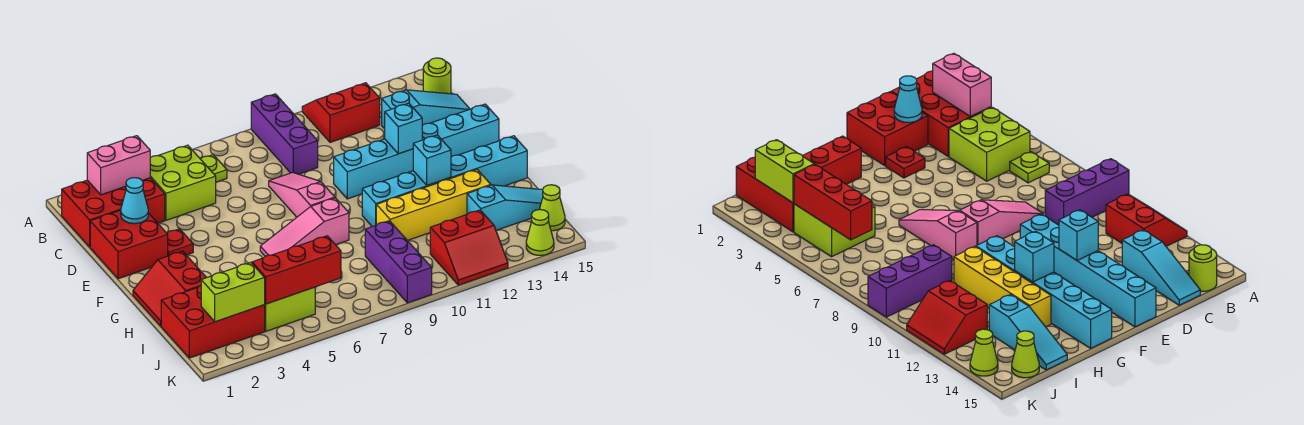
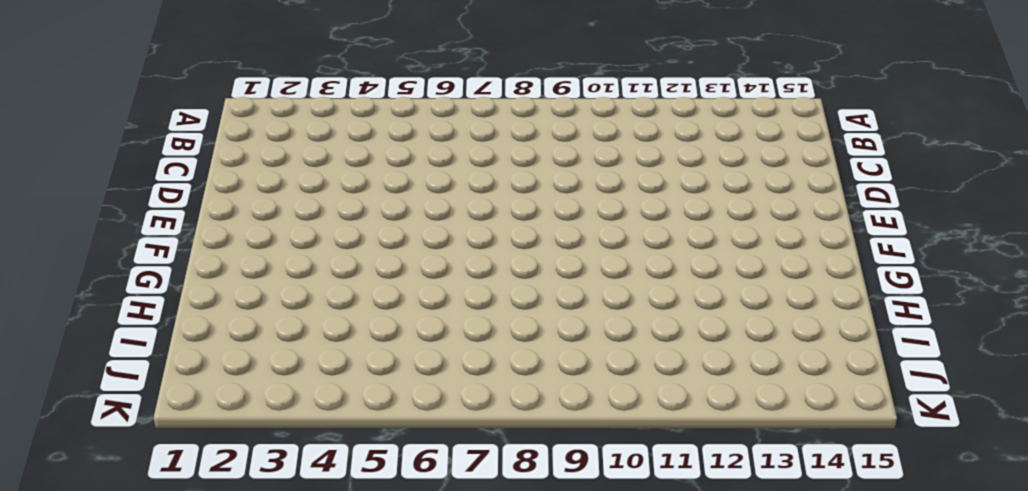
none -> purple 1x3 brick [251,94,318,174]
none -> red 2x2 slope [302,83,380,142]
none -> red 2x3 brick [62,178,165,247]

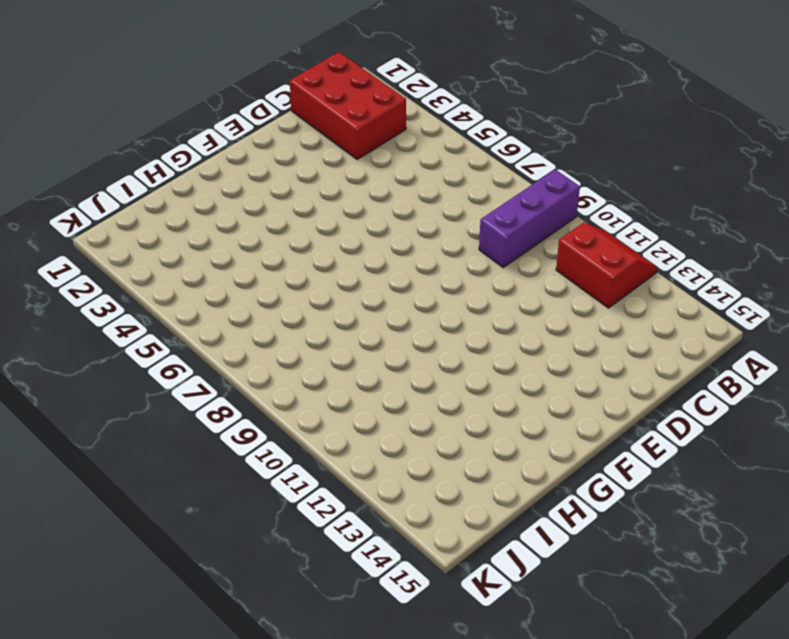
none -> lime 2x2 brick [150,145,216,220]
none -> lime 1x1 plate [201,155,227,182]
none -> lime 1x1 round brick [423,58,451,94]

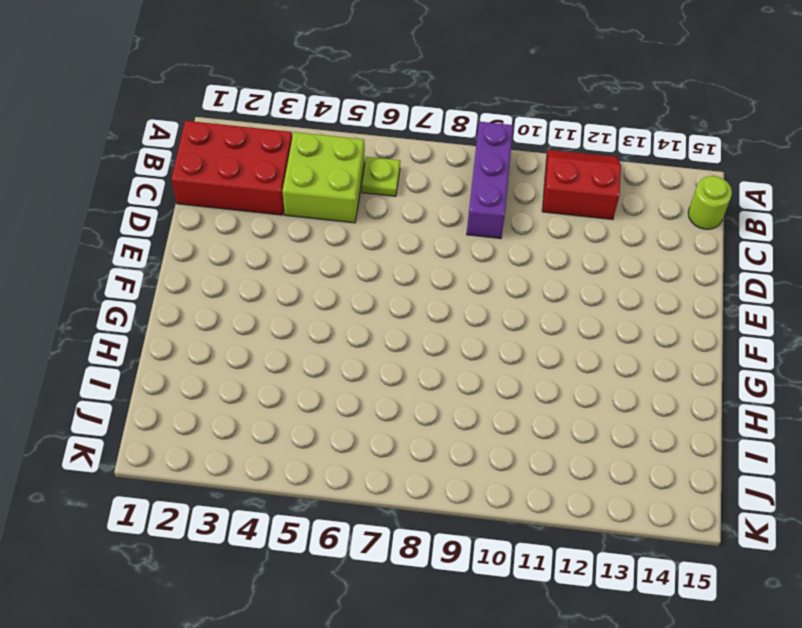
none -> cyan 1x3 slope [382,90,469,129]
none -> red 2x2 brick [90,210,168,279]
none -> pink 1x3 slope [269,172,335,217]

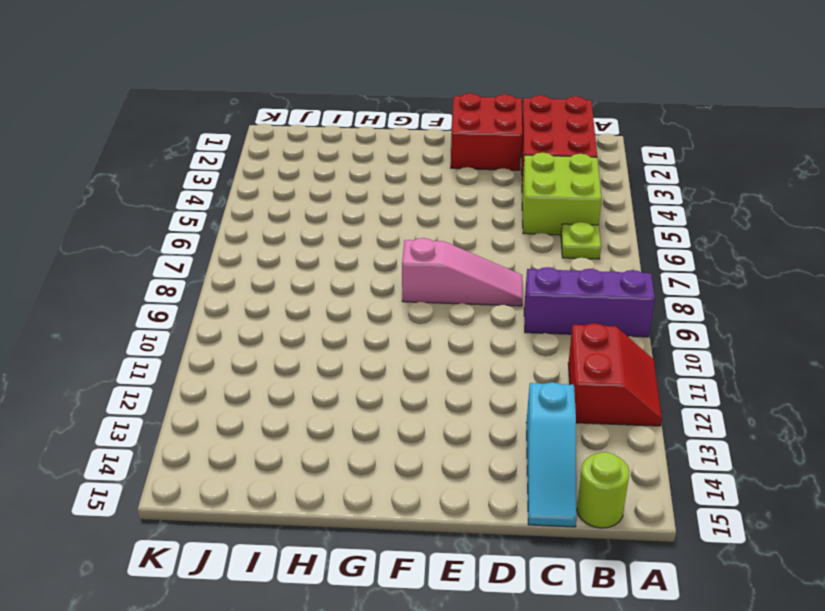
none -> red 1x1 plate [167,229,193,256]
none -> cyan 1x6 brick [334,104,499,199]
none -> red 2x2 slope [133,251,206,326]

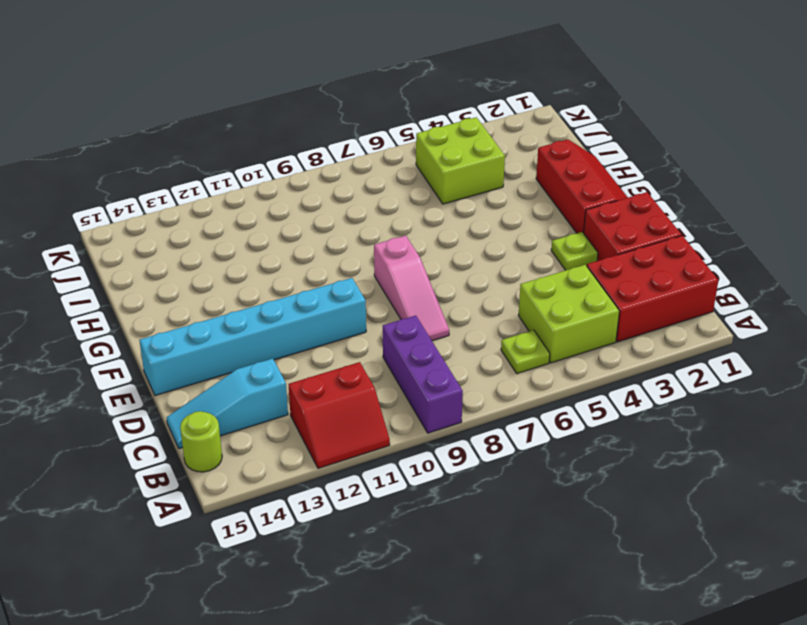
lime 1x1 plate [551,232,598,270] -> red 1x1 plate [167,229,193,256]
red 2x3 slope [536,139,628,233] -> red 2x2 slope [133,251,206,326]
none -> pink 1x3 slope [260,198,349,256]
none -> cyan 1x6 brick [362,136,527,227]
none -> yellow 1x4 brick [376,170,491,241]

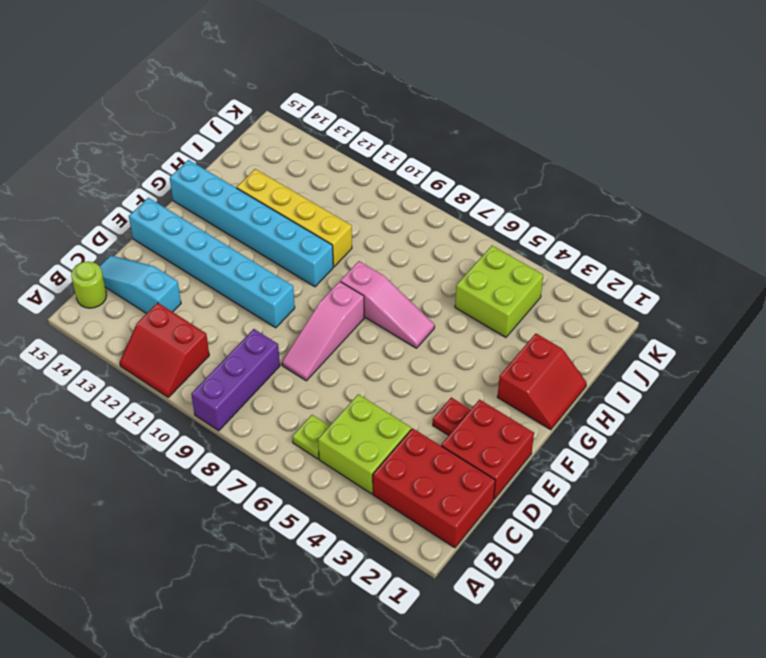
none -> red 2x3 brick [161,285,265,358]
none -> purple 1x3 brick [365,221,432,303]
none -> cyan 1x3 slope [467,185,543,230]

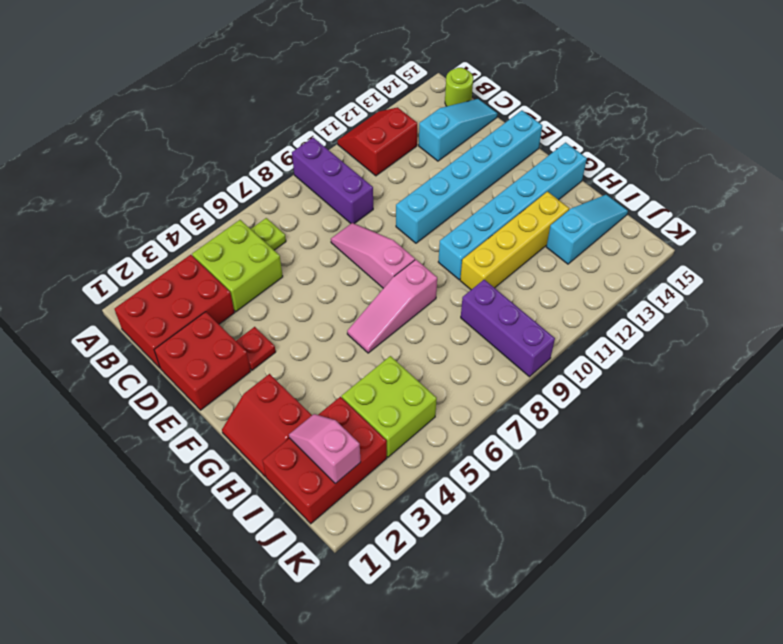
pink 1x2 slope [289,414,361,484] -> lime 1x2 brick [201,262,265,322]
none -> red 2x2 slope [430,210,508,285]
none -> lime 1x1 cone [539,185,565,231]
none -> lime 1x1 cone [526,210,554,255]

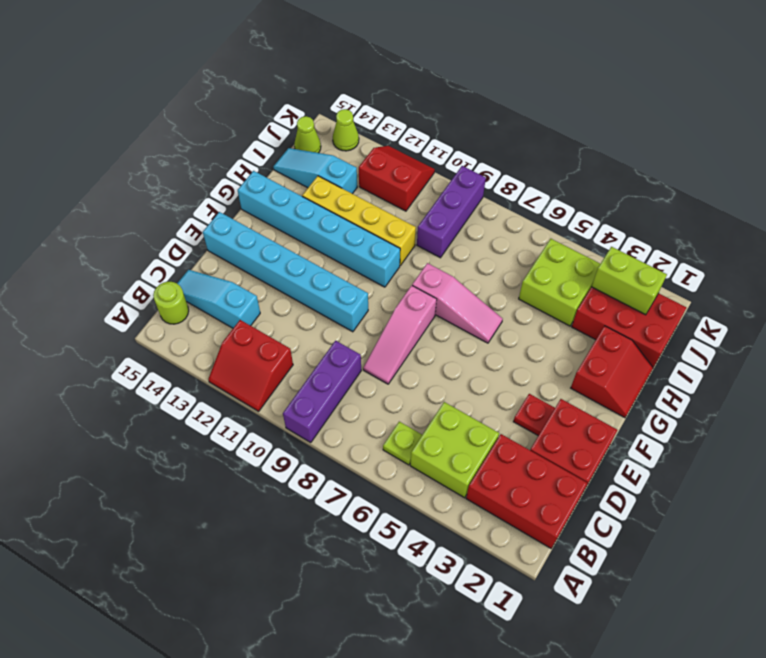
none -> pink 1x2 brick [87,136,150,195]
none -> cyan 1x1 cone [121,178,148,224]
none -> cyan 1x1 brick [385,103,422,154]

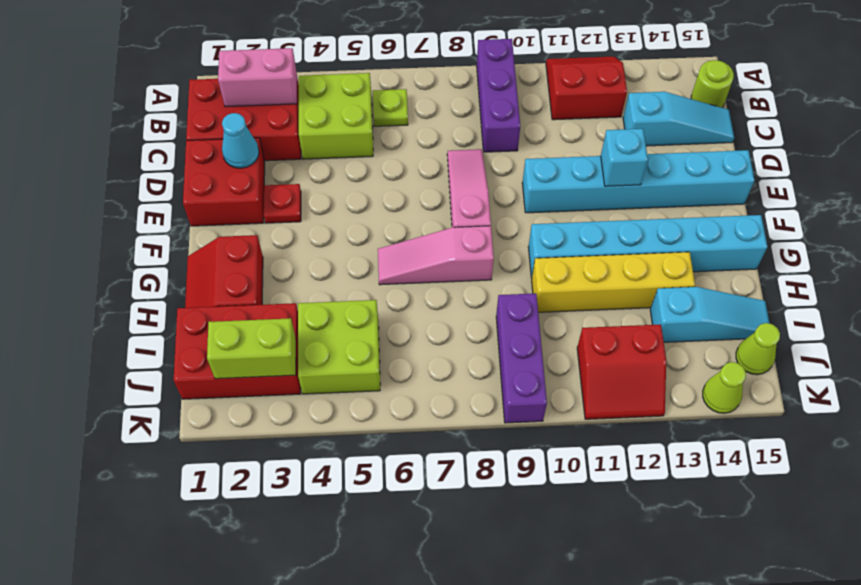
none -> cyan 1x1 brick [413,135,451,185]
none -> red 1x3 brick [252,236,341,304]

